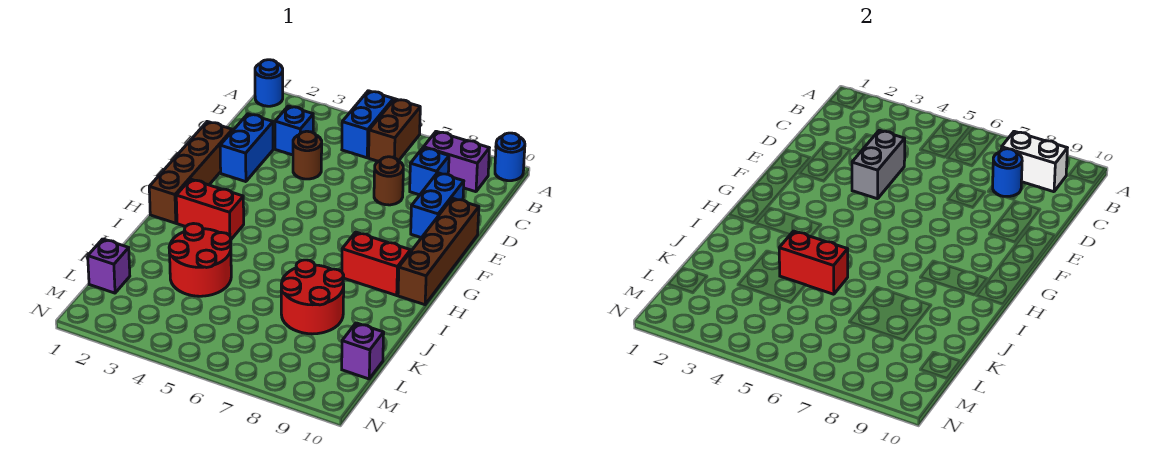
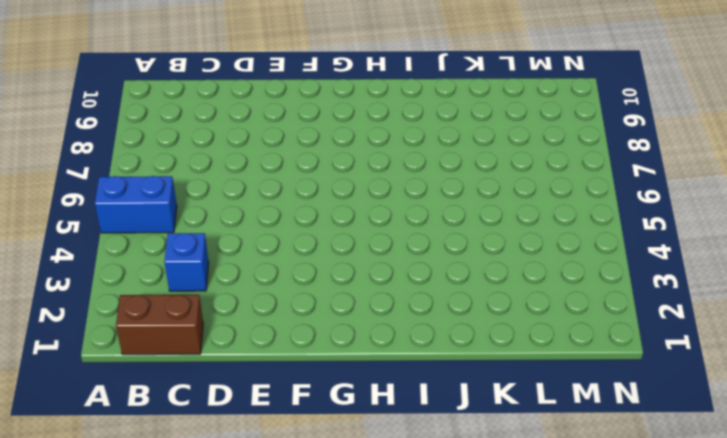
brown 1x2 brick [116,295,203,355] -> brown 1x2 brick moved to [369,99,420,161]
none -> blue 1x1 round brick [255,60,283,106]
none -> blue 1x1 round brick [495,133,525,181]
none -> purple 1x2 brick [424,131,489,192]

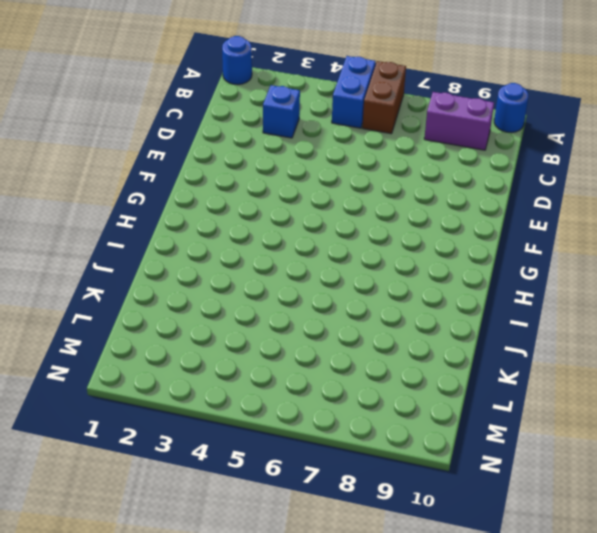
none -> blue 1x1 brick [410,148,449,195]
none -> blue 1x2 brick [220,114,273,182]
none -> brown 1x1 round brick [293,131,322,179]

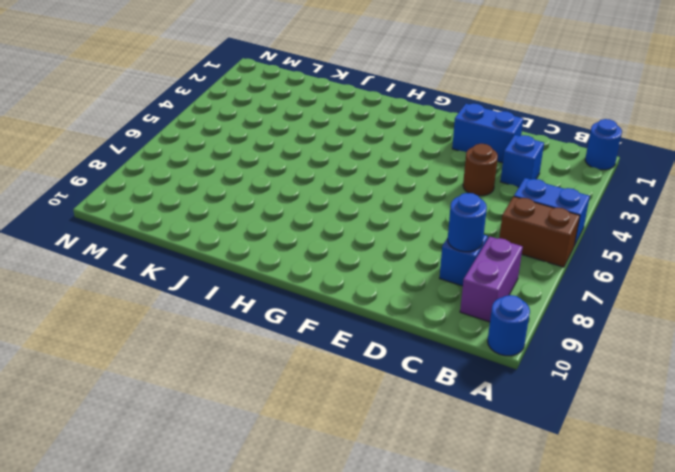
none -> brown 1x1 round brick [374,157,403,205]
none -> blue 1x2 brick [411,173,464,238]
none -> brown 1x4 brick [149,122,232,223]

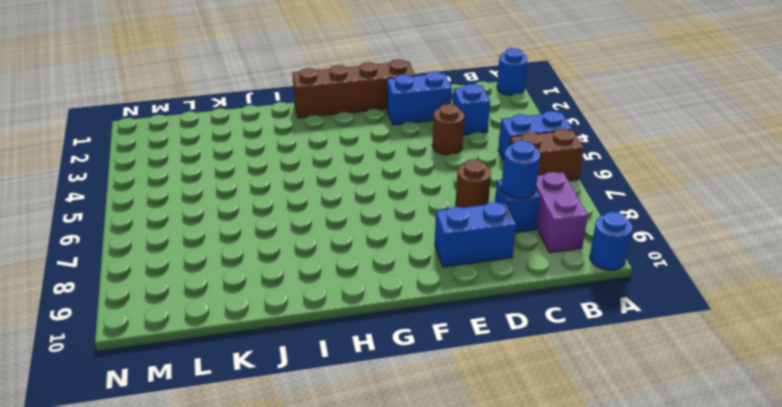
none -> brown 1x4 brick [398,198,479,305]
none -> red 1x2 brick [176,179,244,239]
none -> red 1x2 brick [342,232,411,295]

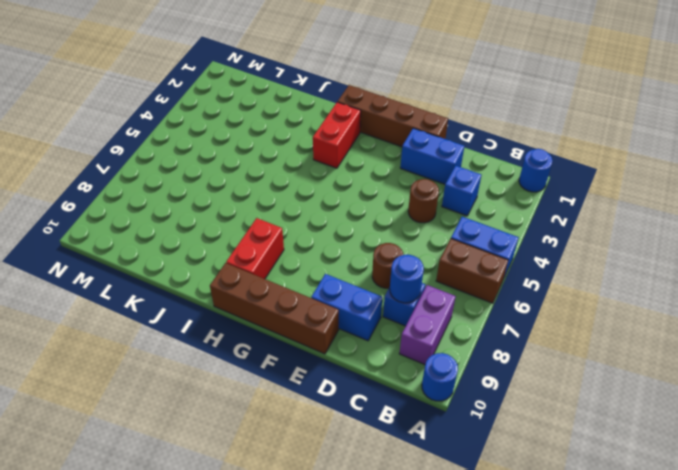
none -> red 2x2 round brick [169,224,231,296]
none -> red 2x2 round brick [281,260,344,334]
none -> purple 1x1 brick [88,239,130,293]

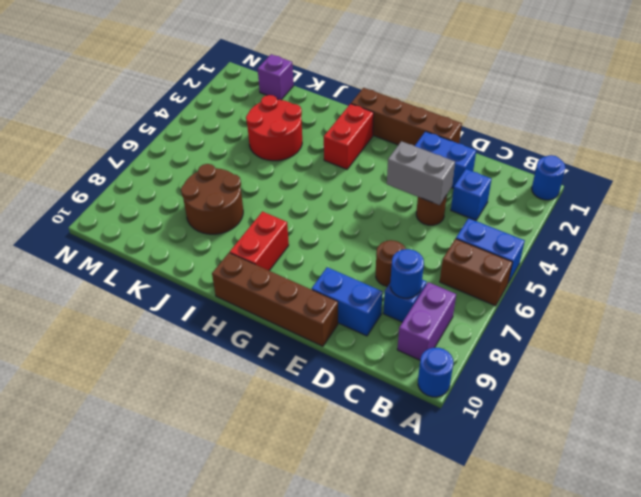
brown 2x2 round brick [181,164,243,234] -> red 2x2 round brick [281,260,344,334]
none -> purple 1x1 brick [342,323,384,379]
none -> white 1x2 brick [1001,131,1067,192]
none -> red 1x2 brick [779,231,848,294]

